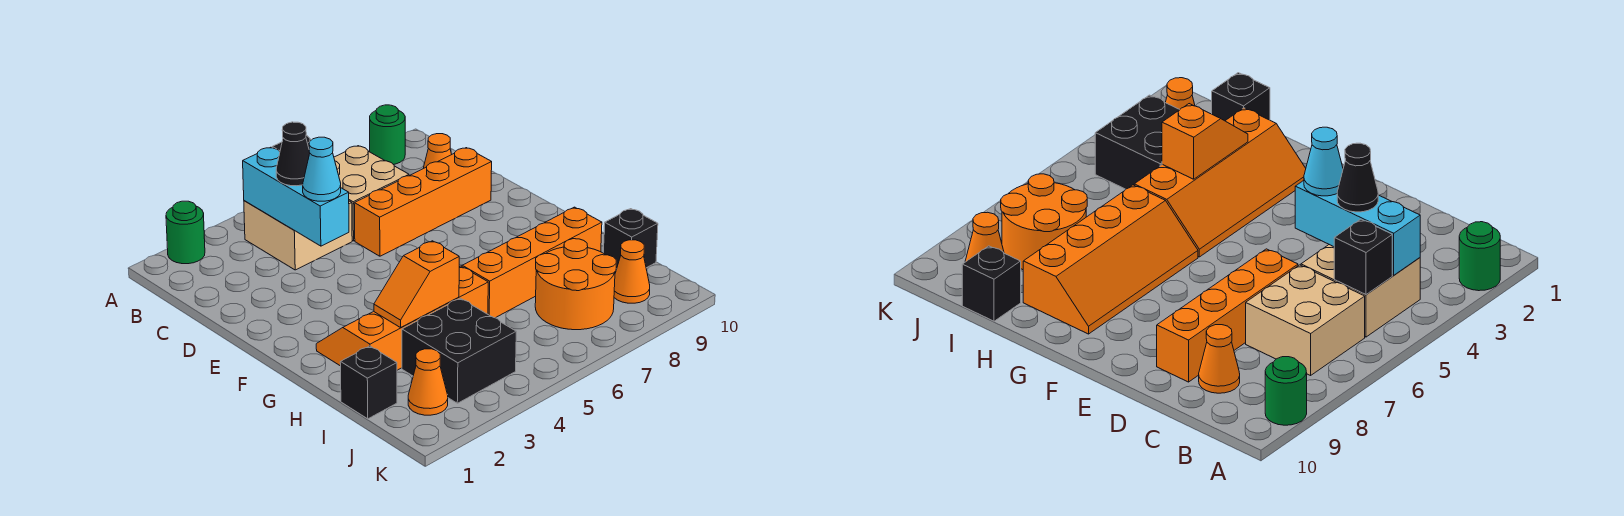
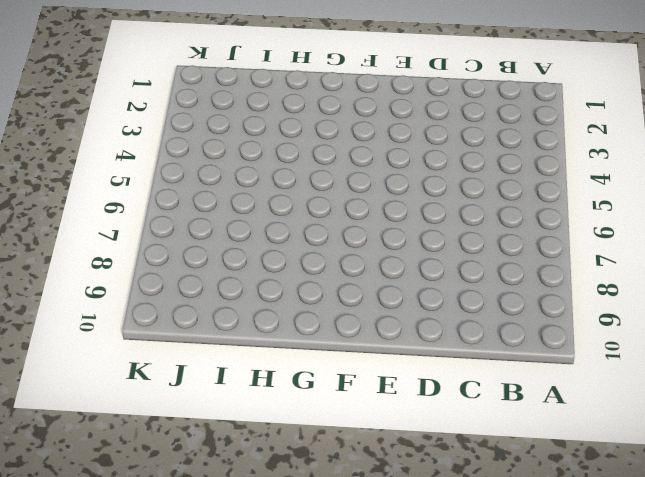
none -> green 1x1 round brick [166,201,205,264]
none -> green 1x1 round brick [370,105,405,165]
none -> tan 2x2 brick [244,201,352,270]

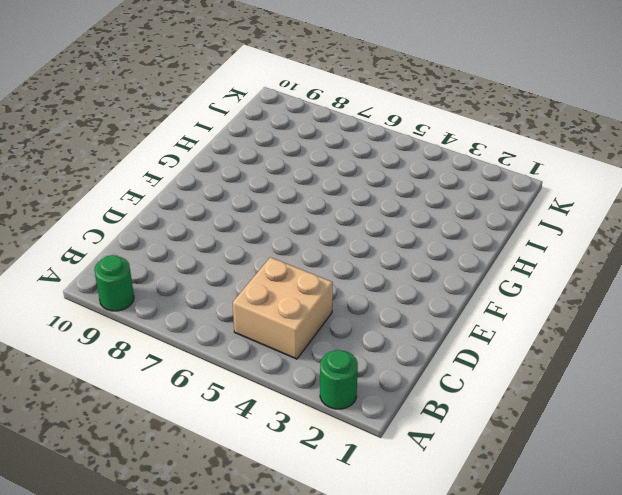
none -> tan 2x2 brick [334,146,409,241]
none -> orange 1x1 cone [424,134,452,168]
none -> orange 1x4 brick [354,148,492,256]

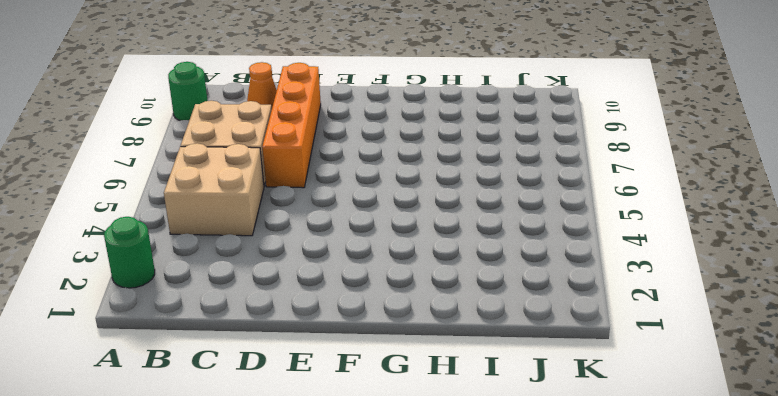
none -> orange 2x4 slope [316,266,488,370]
none -> orange 2x4 slope [462,207,602,318]
none -> black 1x1 brick [340,346,397,419]

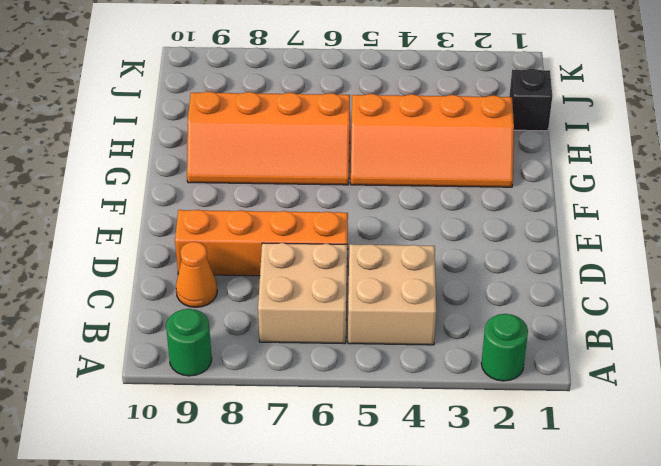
none -> black 2x2 brick [402,298,516,403]
none -> orange 2x2 round brick [535,239,616,330]
none -> black 1x1 brick [603,209,658,269]

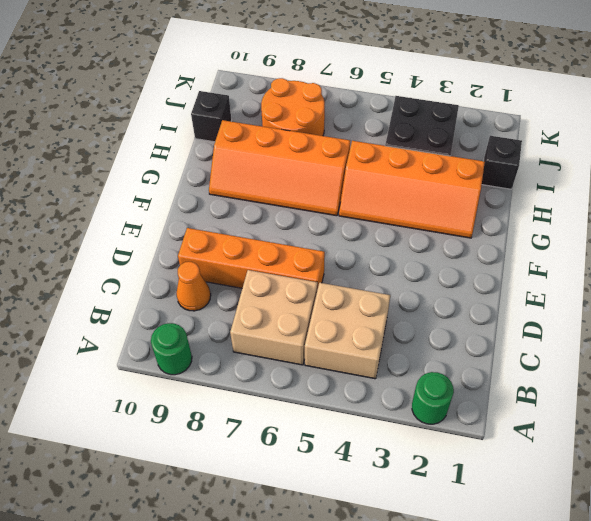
none -> orange 1x1 cone [408,349,448,415]
none -> orange 1x1 cone [614,240,650,303]
none -> cyan 1x3 brick [243,147,349,246]

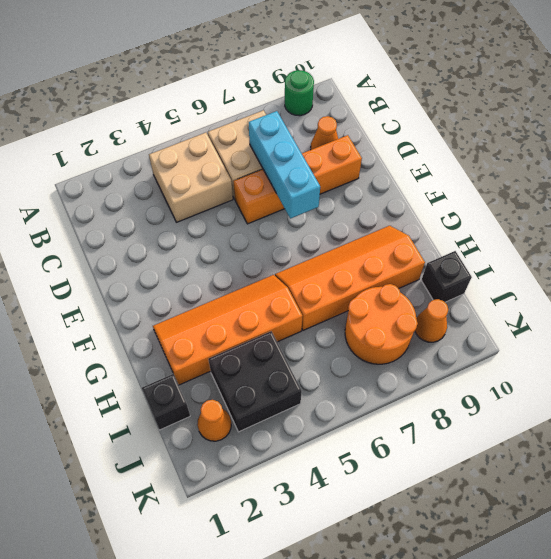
cyan 1x3 brick [249,111,320,218] -> cyan 1x3 brick moved to [243,147,349,246]
none -> green 1x1 round brick [166,201,205,264]
none -> black 1x1 brick [1334,219,1392,294]
none -> orange 1x2 slope [374,241,459,328]

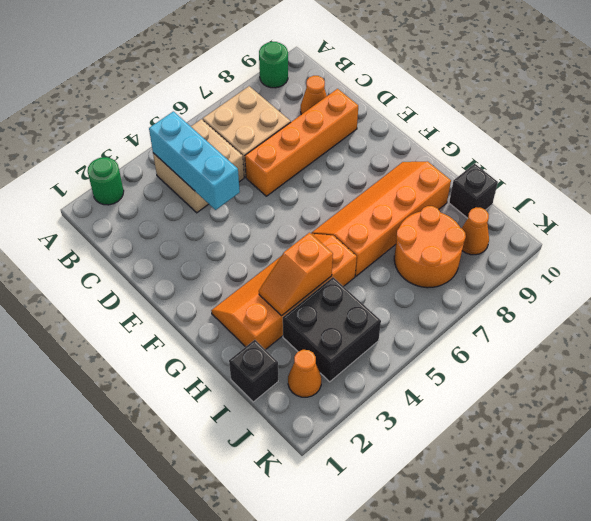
none -> black 1x1 brick [1334,219,1392,294]
none -> black 1x1 cone [276,122,310,186]
none -> cyan 1x1 cone [303,137,341,201]

